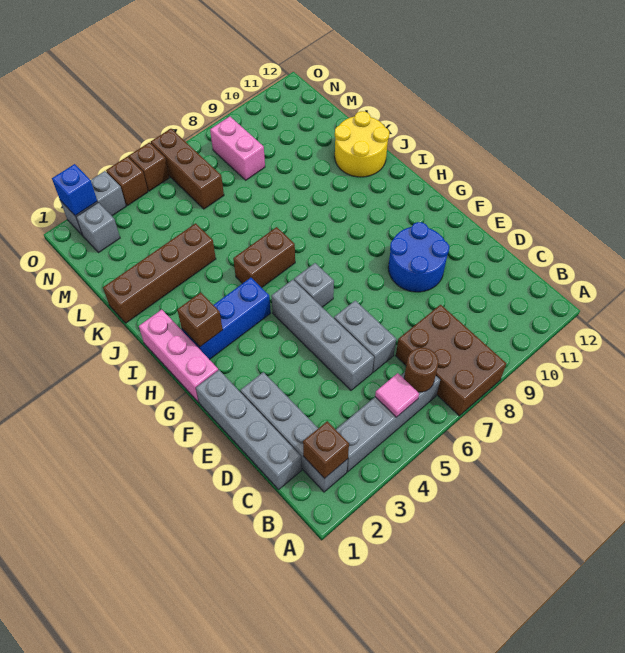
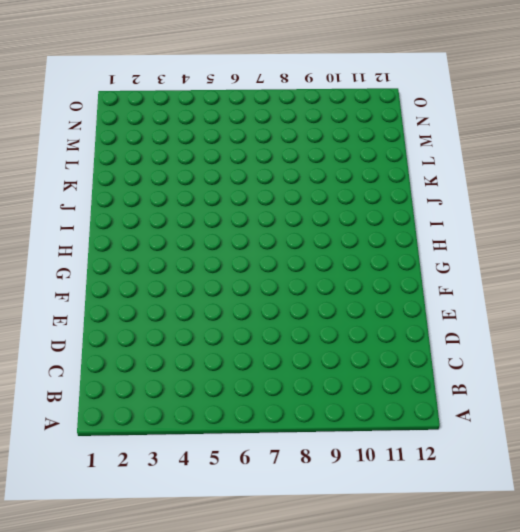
none -> brown 2x3 brick [396,305,507,416]
none -> grey 1x4 brick [240,372,348,492]
none -> grey 1x4 brick [336,372,440,472]

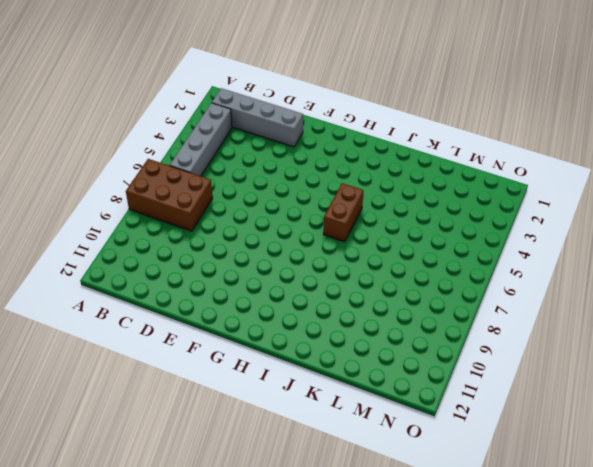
none -> grey 1x4 brick [196,370,302,489]
none -> grey 1x4 brick [271,280,374,390]
none -> grey 1x2 brick [334,301,396,372]

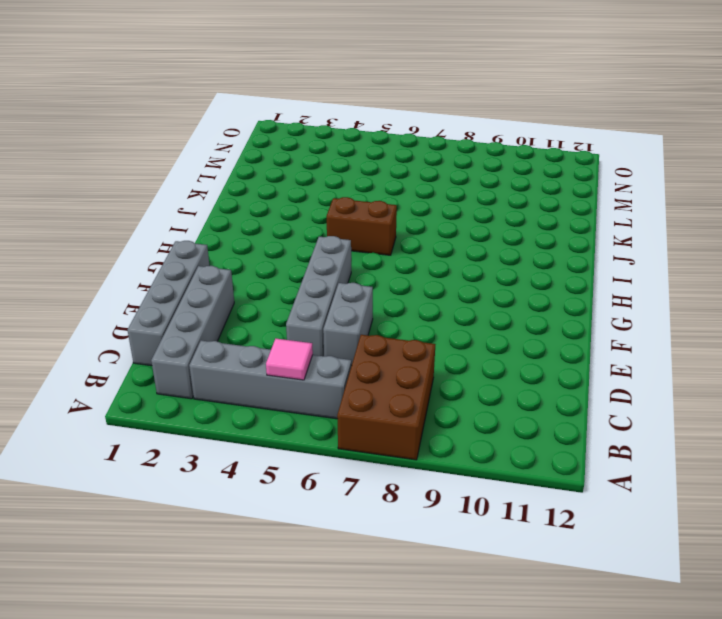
none -> blue 2x2 round brick [388,222,449,292]
none -> pink 1x3 brick [139,310,218,402]
none -> grey 1x1 brick [294,263,334,307]

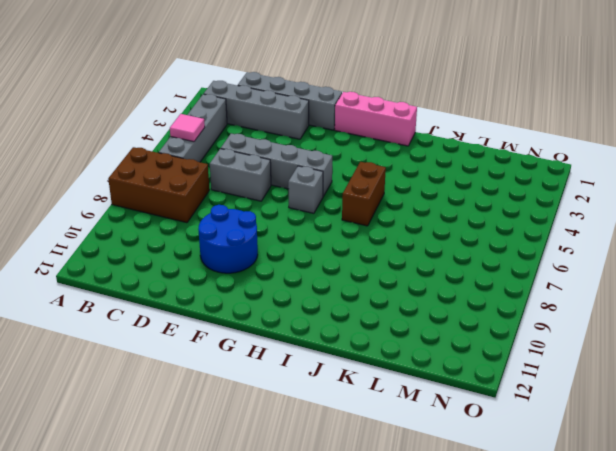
none -> blue 1x3 brick [182,278,271,360]
none -> yellow 2x2 round brick [335,111,389,177]
none -> brown 1x4 brick [103,223,216,323]

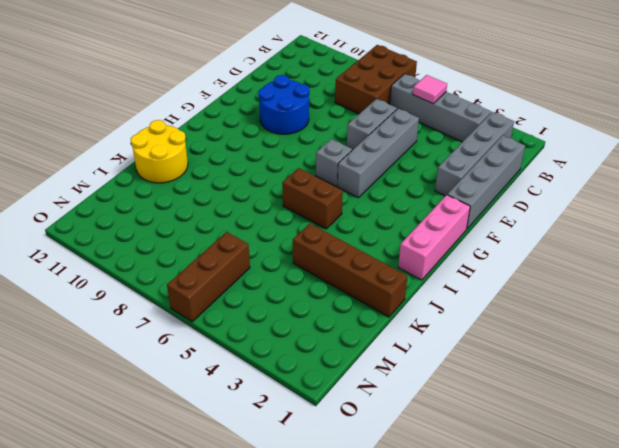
none -> blue 1x3 brick [182,278,271,360]
none -> pink 1x2 brick [210,117,265,180]
none -> grey 1x1 brick [76,202,120,253]

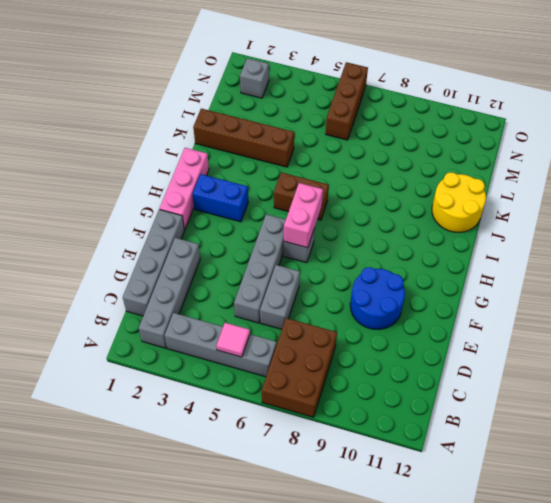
pink 1x2 brick [284,183,323,248] -> pink 1x2 brick moved to [210,117,265,180]
blue 1x2 brick [193,174,248,222] -> blue 1x3 brick [182,278,271,360]
none -> grey 1x2 brick [60,171,126,235]
none -> brown 1x1 brick [106,156,148,206]
none -> brown 1x1 brick [129,142,169,191]

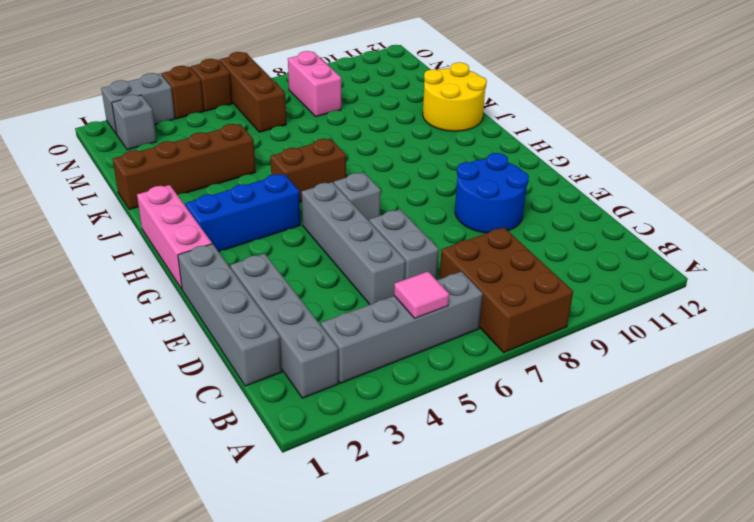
none -> brown 1x1 brick [303,421,349,478]
none -> brown 1x1 round brick [404,348,438,392]
none -> brown 1x1 brick [177,292,223,347]

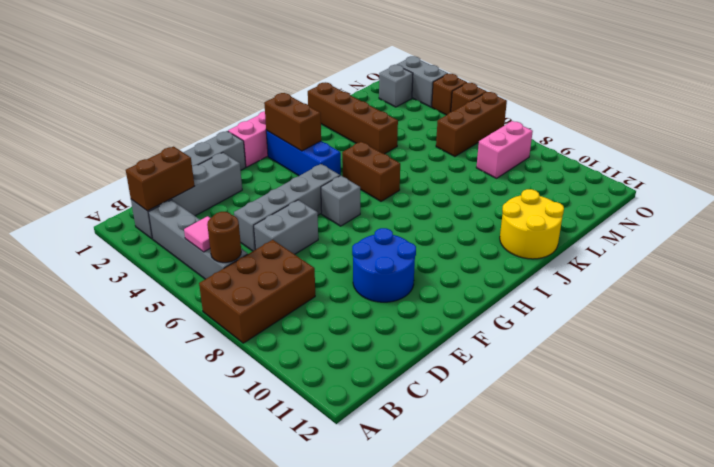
brown 1x2 brick [126,146,194,211] -> brown 1x1 brick [303,421,349,478]
brown 1x2 brick [264,93,321,151] -> brown 1x1 brick [177,292,223,347]
none -> blue 1x1 brick [52,164,97,216]

